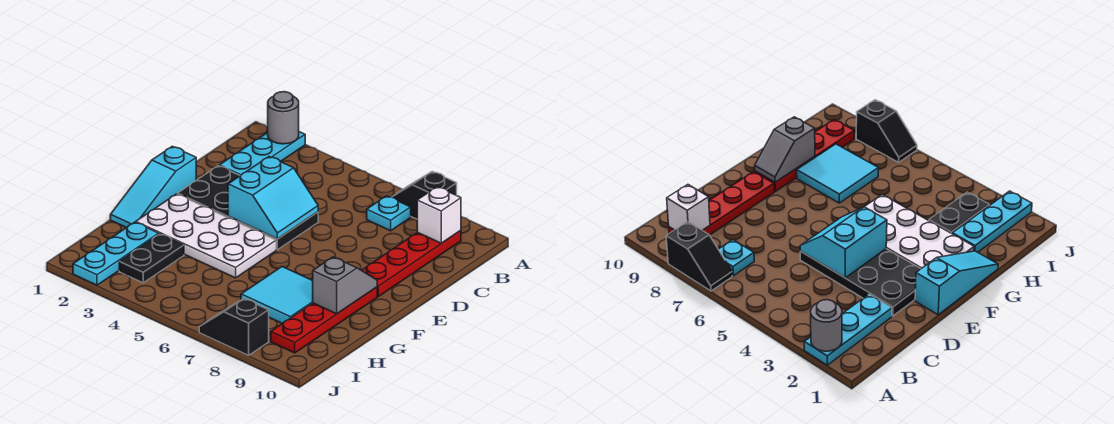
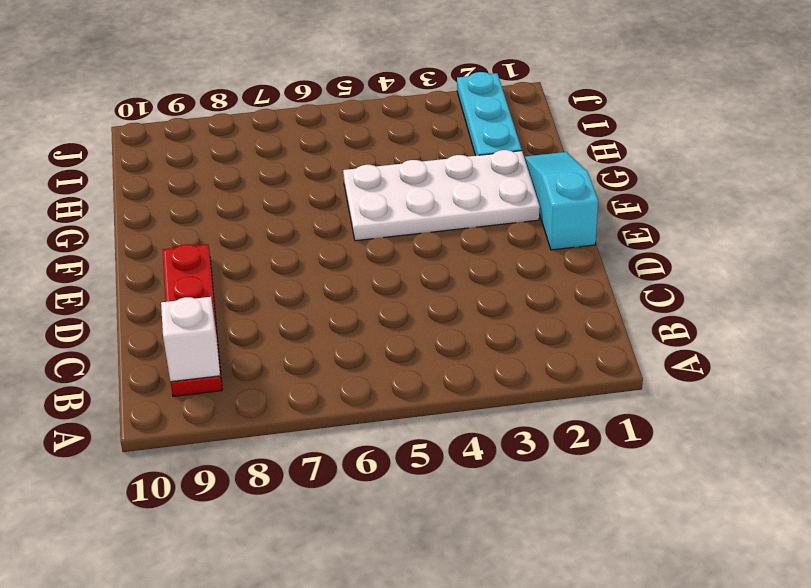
none -> cyan 1x3 plate [219,132,305,176]
none -> black 1x2 slope [393,172,457,219]
none -> cyan 1x1 plate [367,196,411,231]

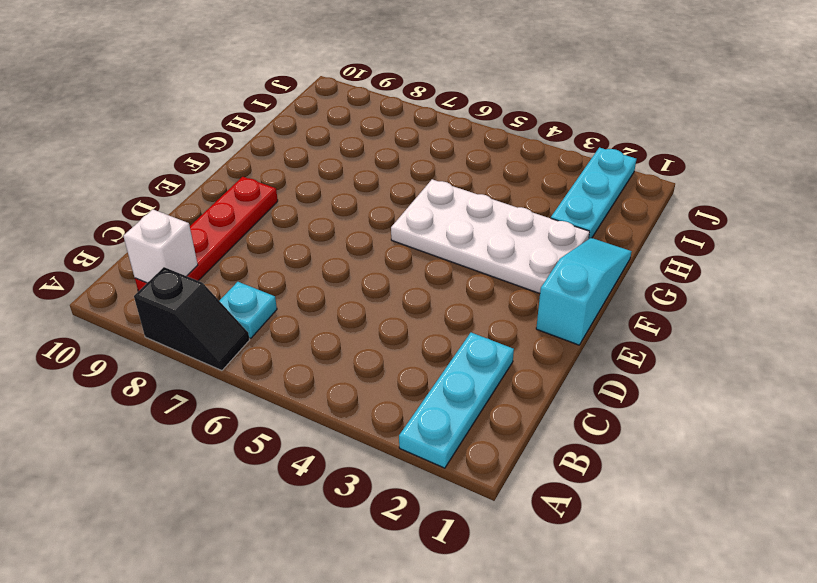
none -> black 2x4 plate [178,166,318,250]
none -> red 1x4 plate [271,287,377,353]
none -> cyan 2x2 tile [241,267,313,324]

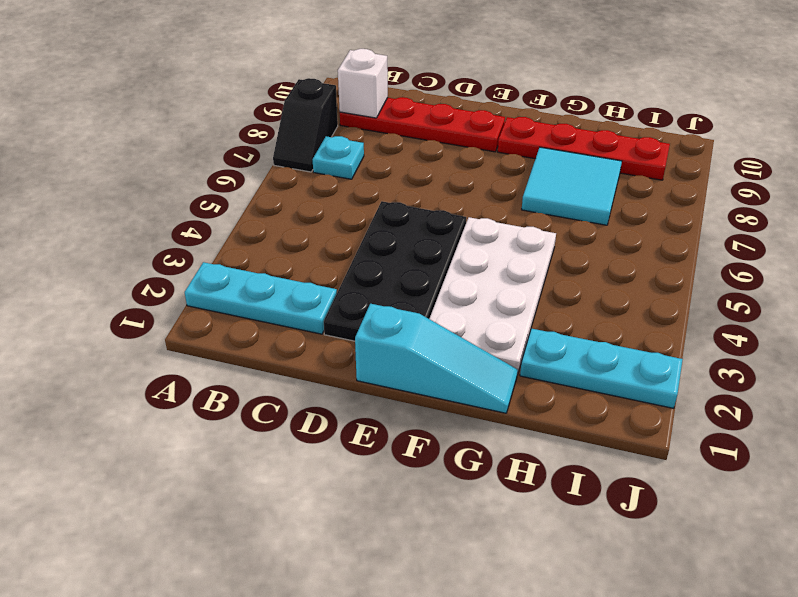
none -> black 1x2 plate [119,234,184,283]
none -> black 1x2 slope [199,299,269,355]
none -> grey 1x1 round brick [268,92,299,144]

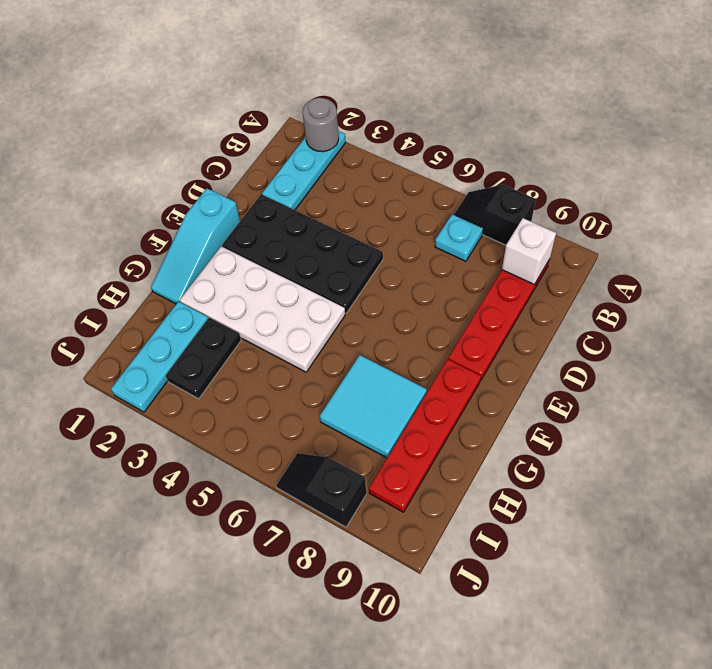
none -> cyan 2x2 slope [228,157,318,239]
none -> grey 1x2 slope [313,257,377,314]

